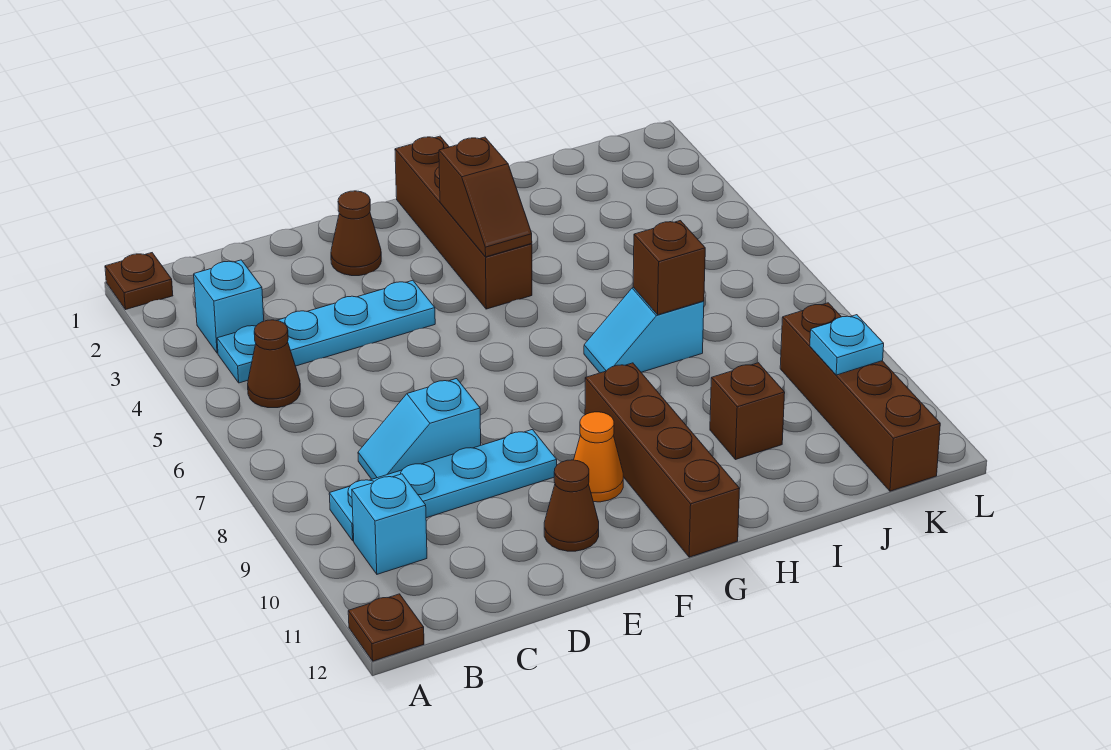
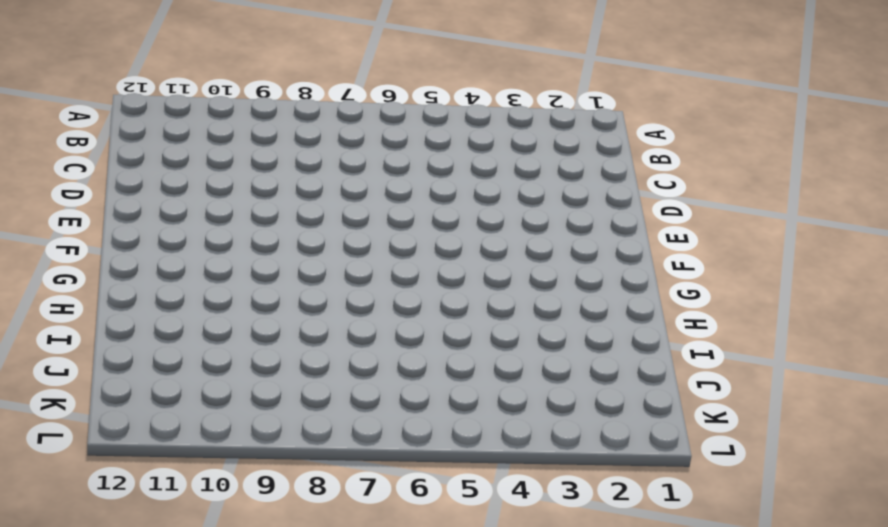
none -> brown 1x1 plate [105,253,173,310]
none -> brown 1x1 plate [348,594,424,661]
none -> cyan 1x1 brick [194,260,264,353]

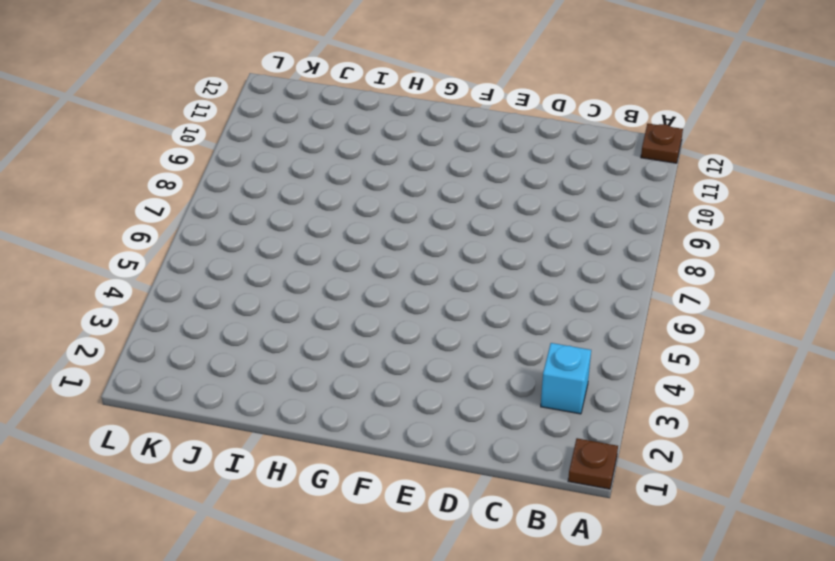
none -> cyan 1x4 plate [217,280,435,383]
none -> brown 1x1 cone [248,320,300,408]
none -> cyan 1x4 plate [329,430,557,541]

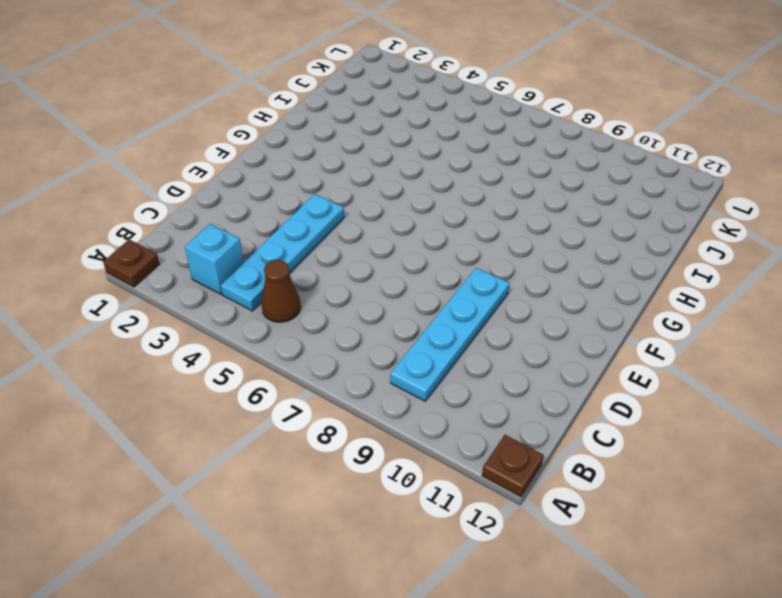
none -> cyan 1x1 brick [352,474,427,574]
none -> cyan 1x2 slope [358,379,481,479]
none -> brown 1x1 cone [331,191,381,276]

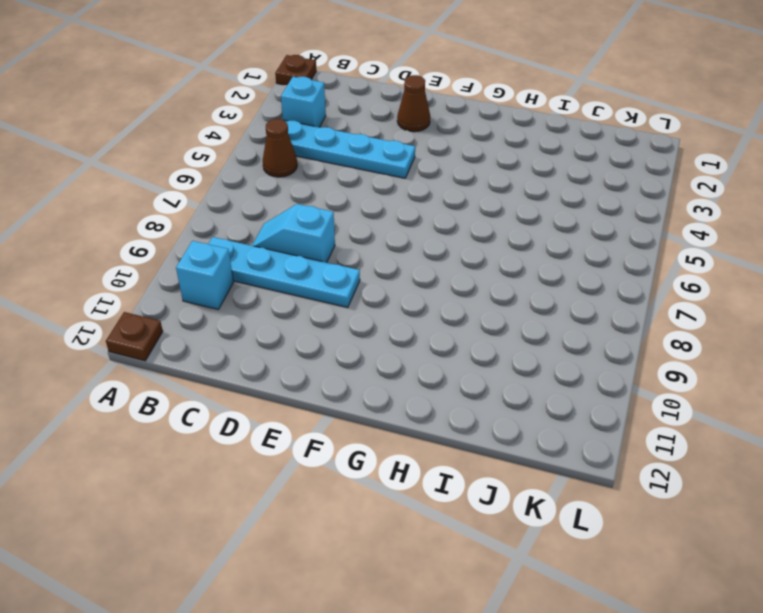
none -> brown 1x1 cone [544,460,599,551]
none -> orange 1x1 cone [574,412,623,502]
none -> brown 1x4 brick [395,136,532,309]

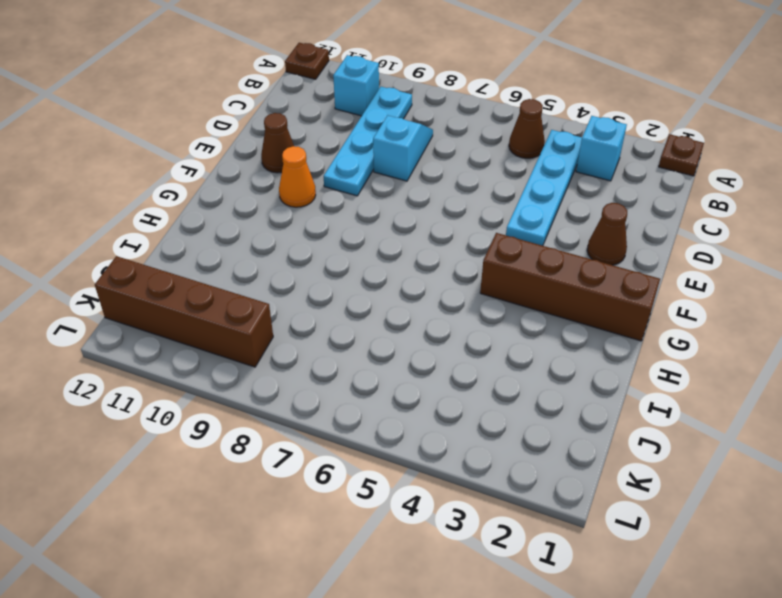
none -> brown 1x4 brick [585,363,740,557]
none -> cyan 1x2 slope [584,288,704,373]
none -> brown 1x1 brick [710,363,785,460]

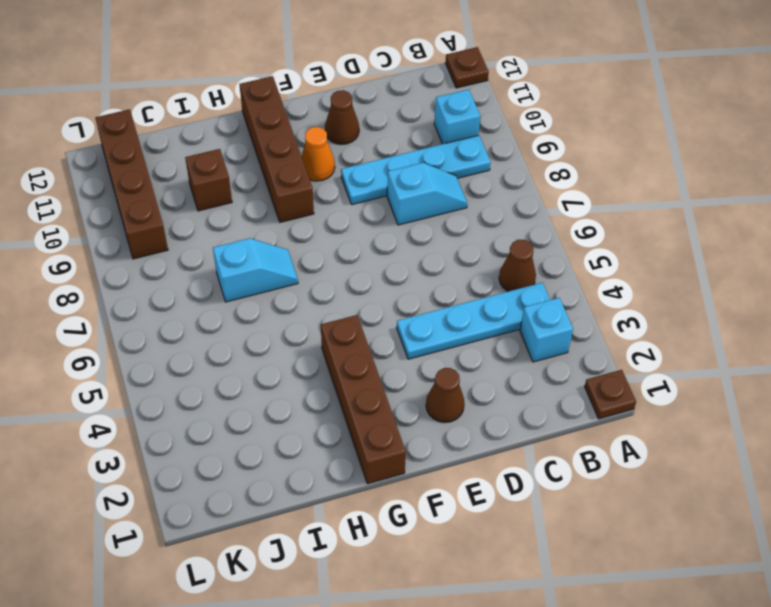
none -> brown 1x2 slope [439,137,532,257]
none -> brown 1x1 brick [633,221,705,315]
none -> cyan 1x1 plate [810,315,884,375]

